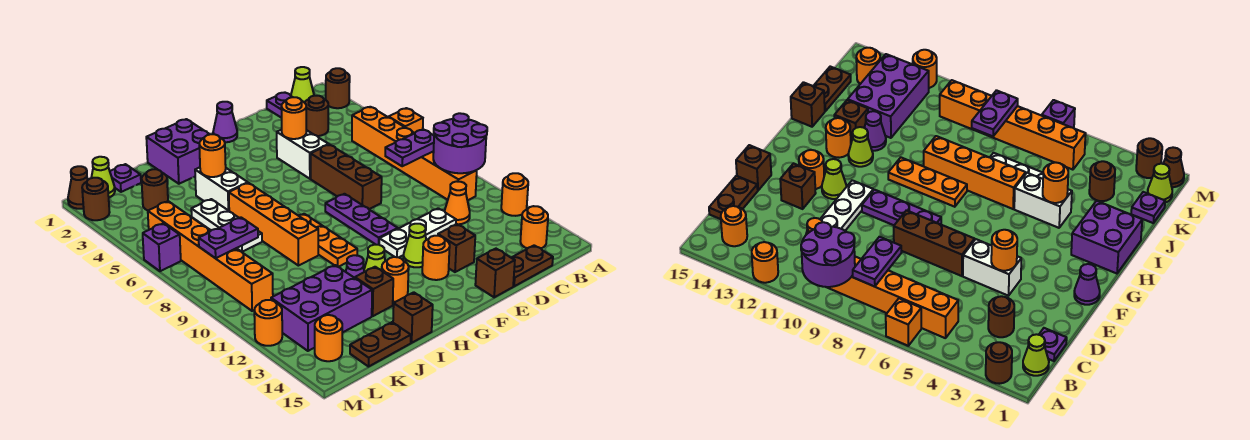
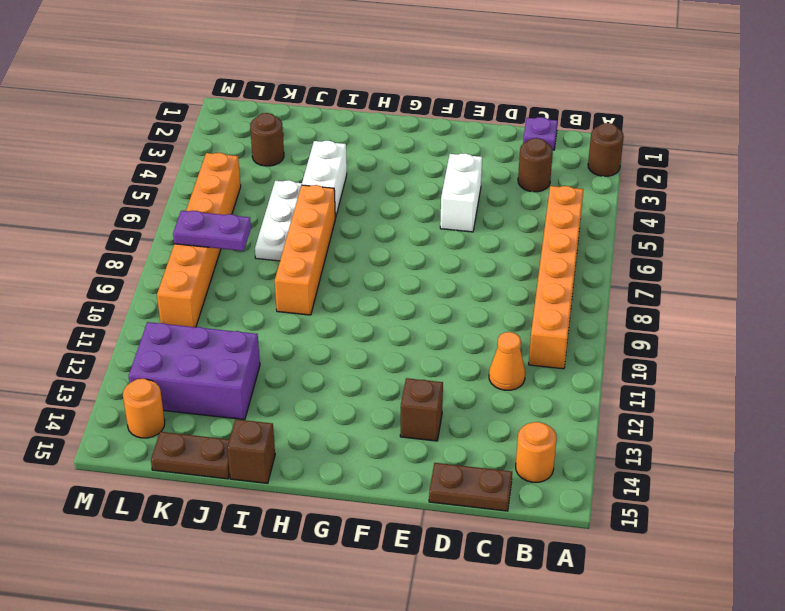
none -> orange 1x1 brick [388,108,423,133]
none -> orange 1x1 round brick [501,173,528,216]
none -> lime 1x1 cone [291,67,314,103]
none -> white 1x3 plate [379,208,456,257]

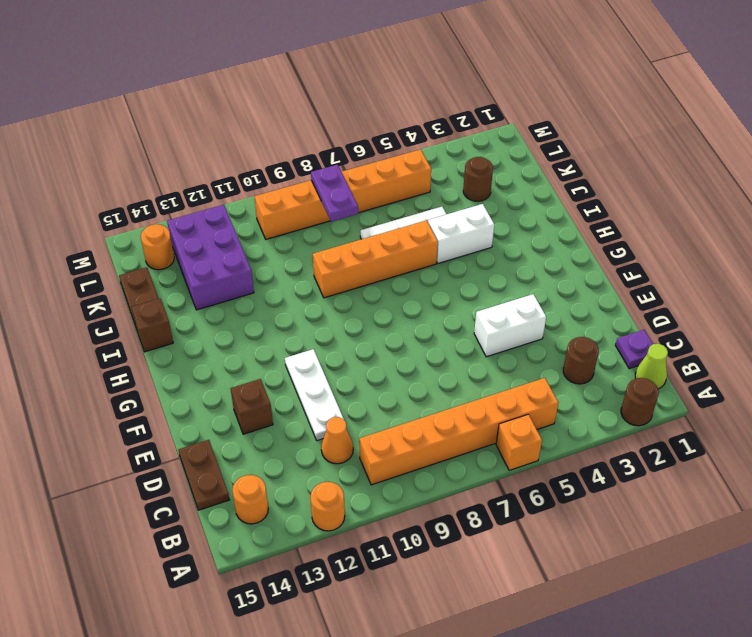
none -> brown 1x3 brick [311,145,382,209]
none -> brown 1x1 brick [475,249,515,297]
none -> purple 1x1 cone [213,102,237,142]
none -> purple 1x3 plate [325,194,398,245]

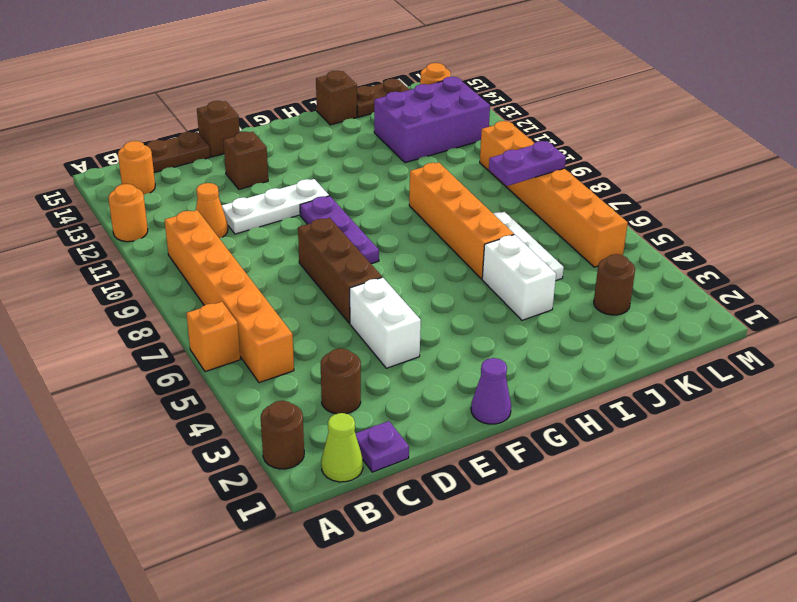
none -> lime 1x1 cone [403,224,426,267]
none -> orange 1x1 round brick [422,236,450,280]
none -> purple 2x2 brick [146,119,210,184]
none -> orange 1x3 plate [299,214,357,267]

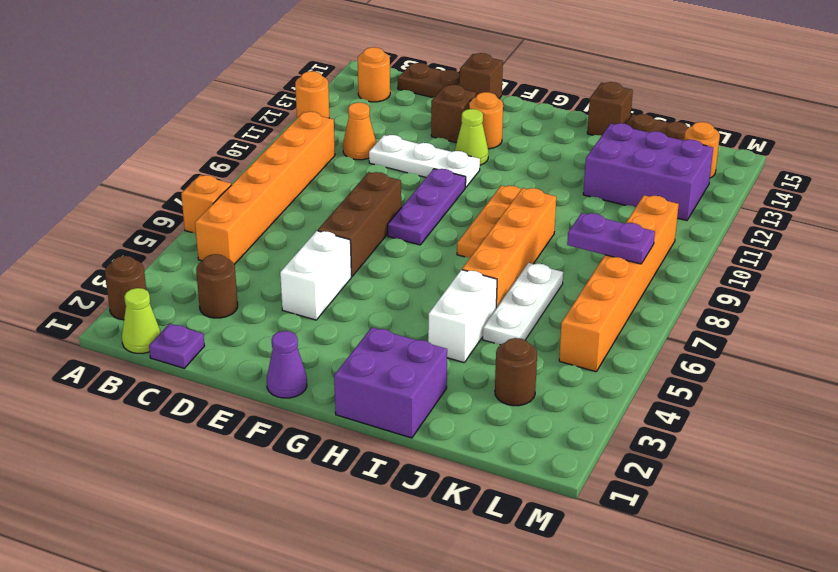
none -> lime 1x1 cone [364,245,385,272]
none -> orange 1x1 round brick [382,257,409,302]
none -> purple 1x1 cone [346,255,364,278]
none -> brown 1x1 brick [355,267,393,316]

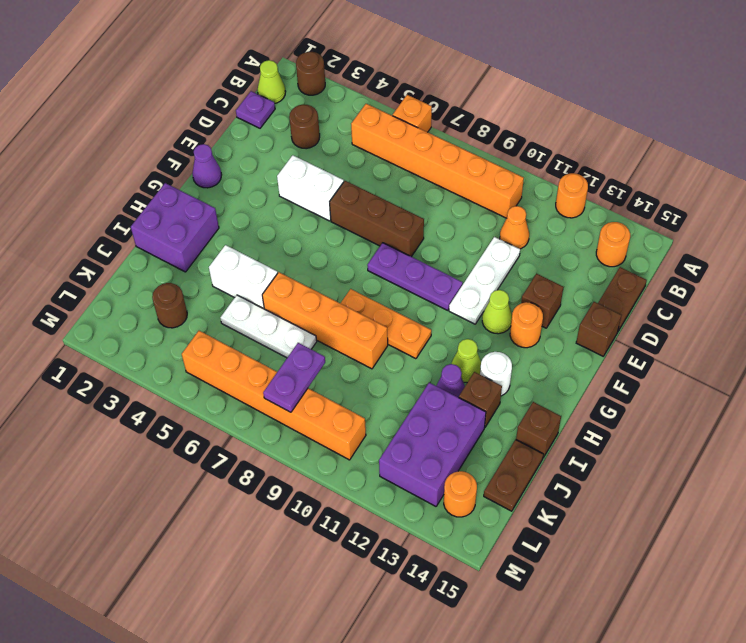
white 1x1 round brick [480,352,512,396] -> orange 1x1 round brick [382,257,409,302]
none -> purple 1x1 plate [110,164,141,192]
none -> lime 1x1 cone [91,157,115,197]
none -> brown 1x1 cone [68,166,88,209]
none -> brown 1x1 round brick [82,178,110,220]

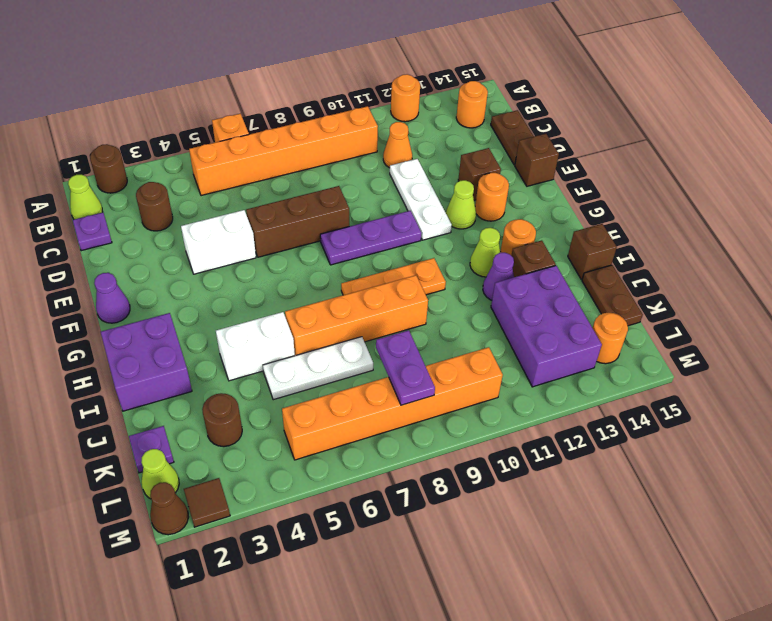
brown 1x1 tile [184,478,230,527] -> brown 1x1 round brick [82,178,110,220]
none -> purple 1x1 brick [143,223,181,271]
none -> orange 1x1 round brick [254,300,282,346]
none -> purple 2x2 round brick [433,113,487,173]
none -> purple 1x2 plate [385,129,434,166]

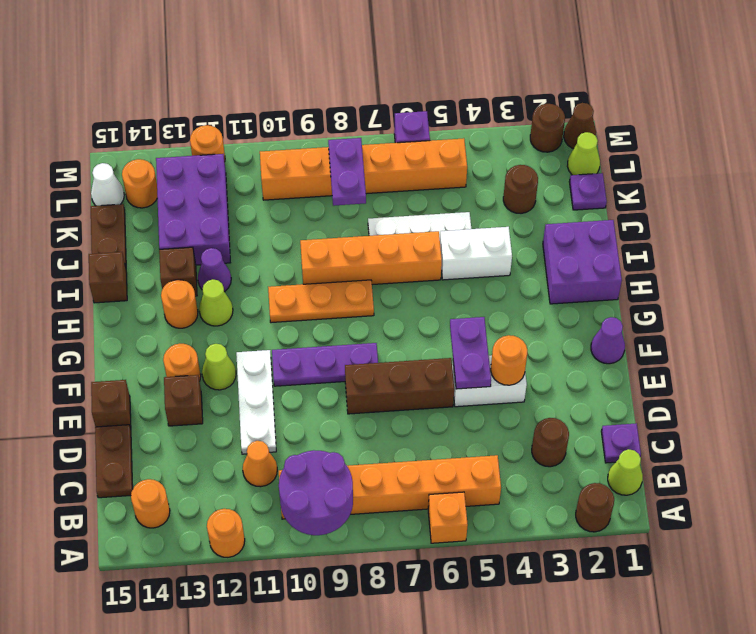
purple 1x2 plate [450,317,491,389] -> purple 1x2 plate moved to [385,129,434,166]
white 1x1 cone [91,163,124,206] -> none
none -> orange 1x1 round brick [199,134,226,177]

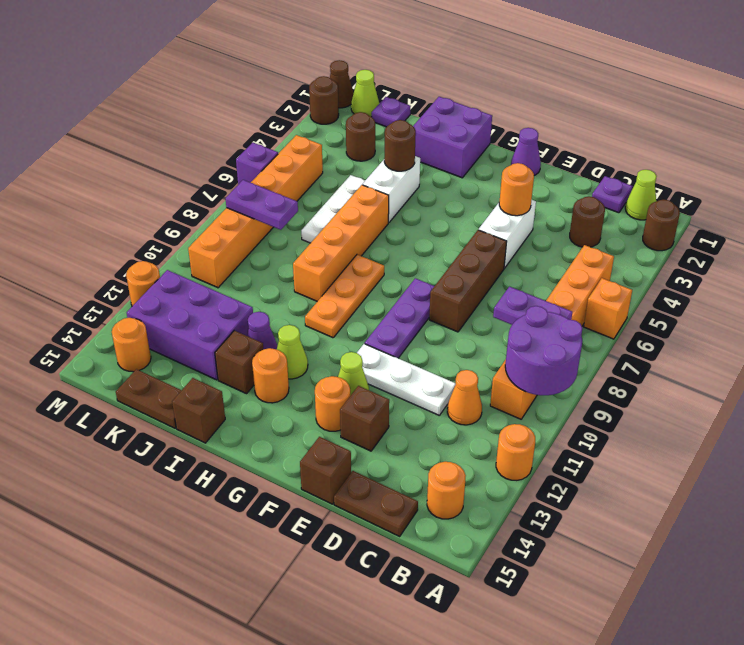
brown 1x1 round brick [384,120,416,171] -> orange 1x1 round brick [199,134,226,177]

